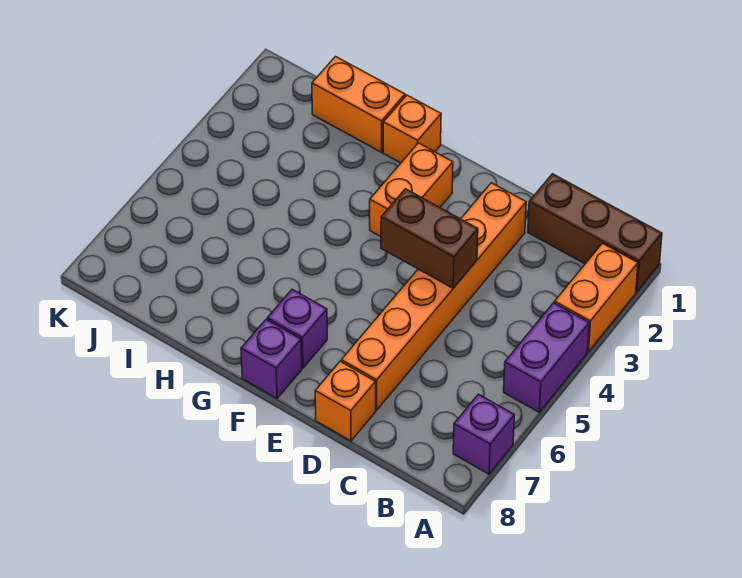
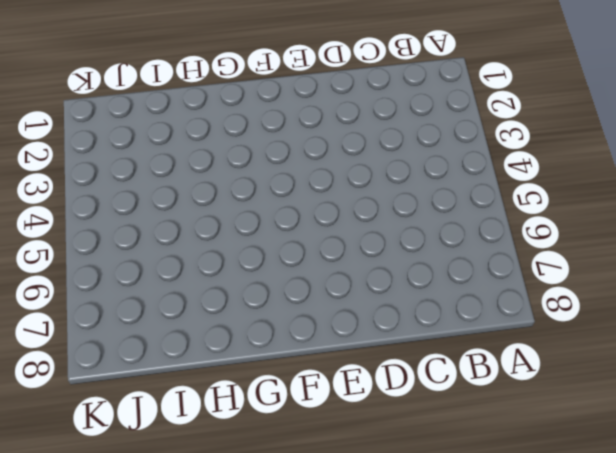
none -> brown 1x3 brick [528,174,662,292]
none -> orange 1x2 brick [555,243,638,352]
none -> purple 1x2 brick [504,303,589,412]

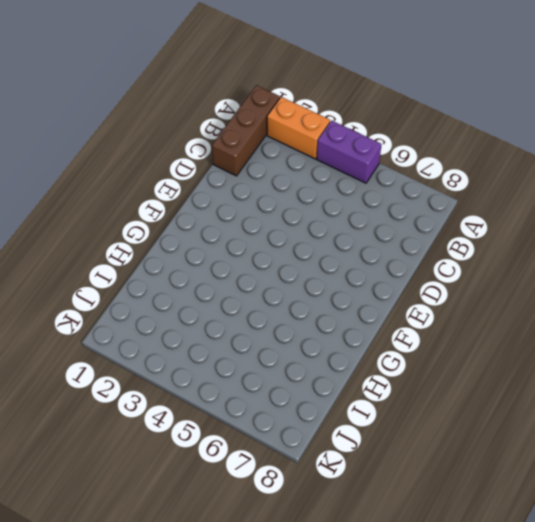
none -> purple 1x1 brick [453,394,514,474]
none -> orange 1x6 brick [341,183,526,410]
none -> orange 1x1 brick [315,361,376,441]

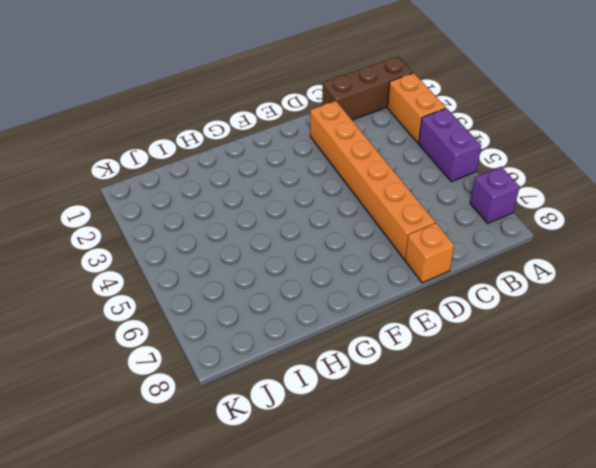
none -> orange 1x2 brick [370,143,453,236]
none -> purple 1x1 brick [267,289,327,368]
none -> purple 1x1 brick [241,319,302,398]

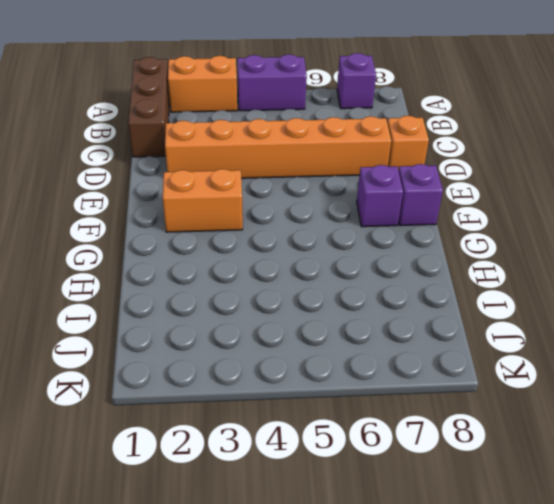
none -> orange 1x1 brick [383,95,441,163]
none -> orange 1x2 brick [312,57,405,152]
none -> brown 1x2 brick [381,189,478,288]

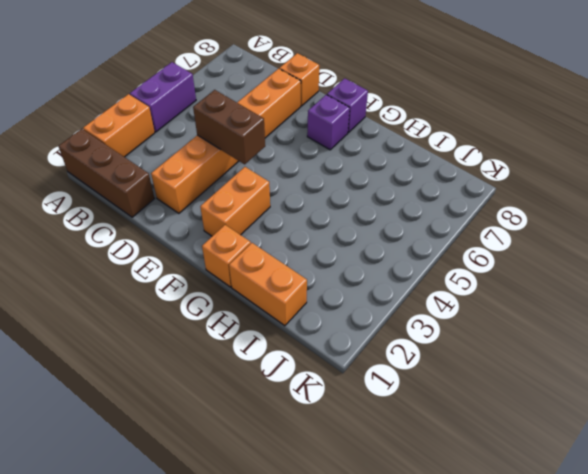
none -> purple 1x1 brick [453,394,514,474]

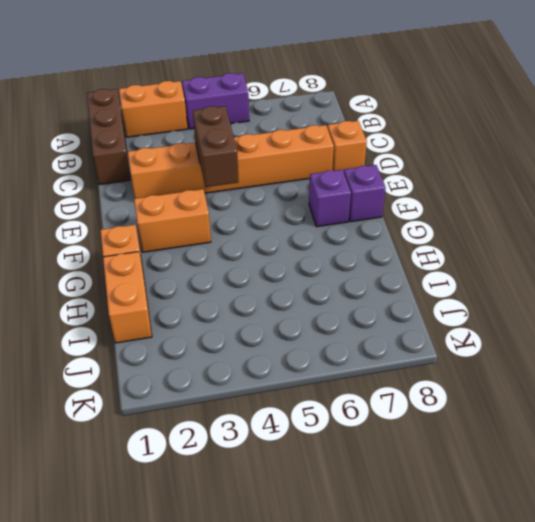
none -> purple 1x1 brick [453,394,514,474]

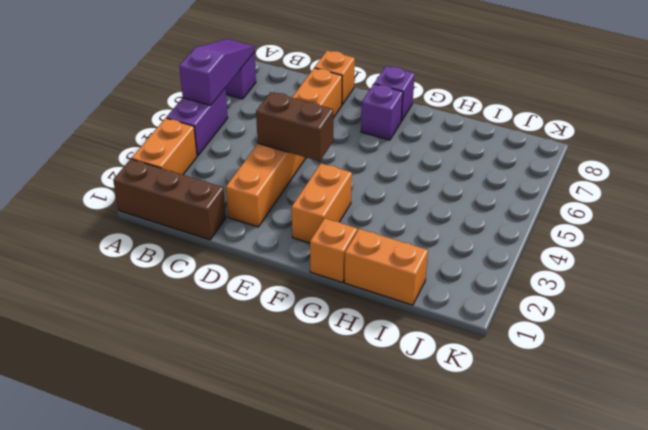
purple 1x3 slope [179,39,255,105] -> none

